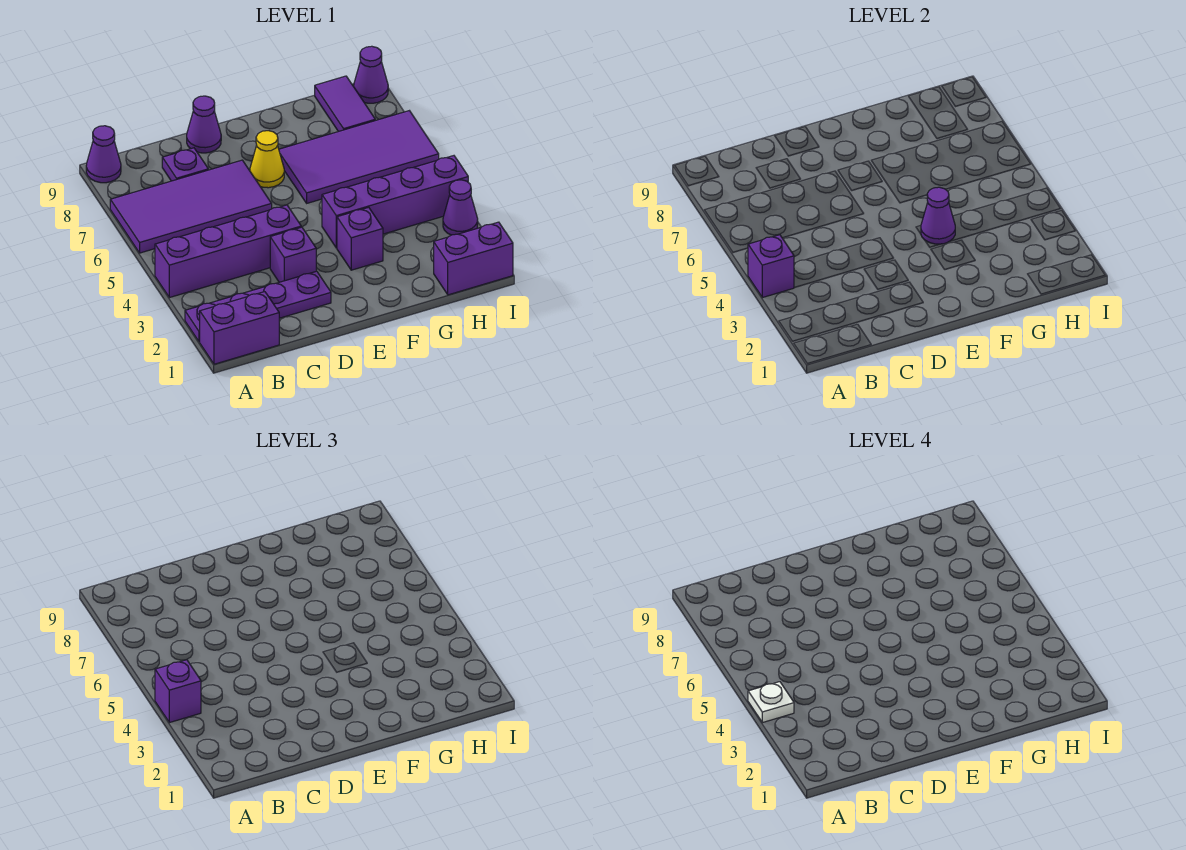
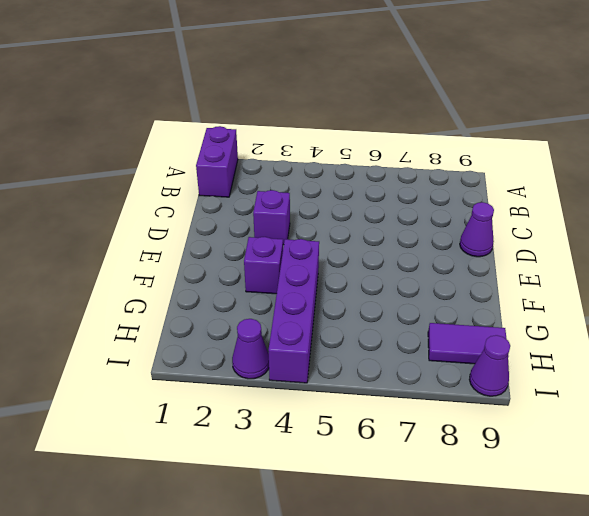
none -> purple 1x4 plate [185,271,331,342]
none -> purple 1x4 brick [155,205,301,298]
none -> purple 2x4 tile [110,160,272,253]

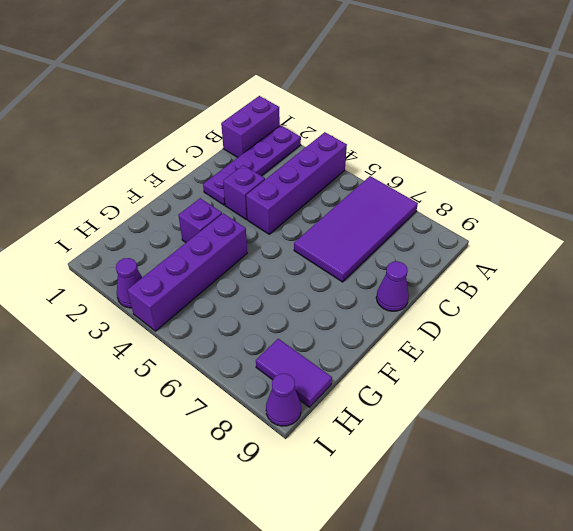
none -> purple 1x1 cone [86,126,121,183]
none -> purple 1x1 plate [162,148,208,181]
none -> yellow 1x1 cone [250,131,284,188]

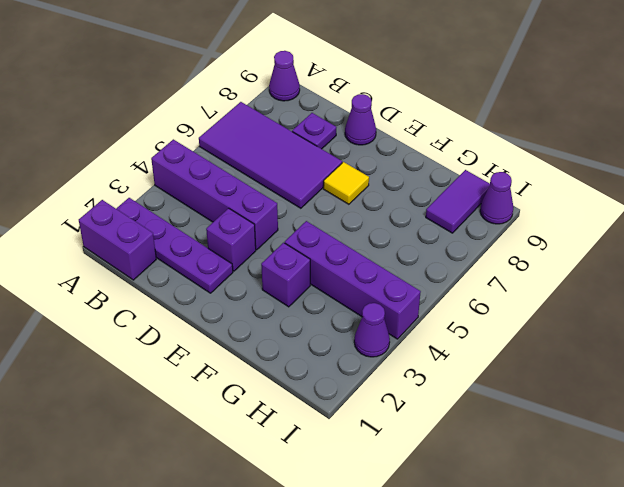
yellow 1x1 tile [323,162,369,204] -> yellow 1x1 cone [250,131,284,188]
none -> purple 2x4 tile [279,111,439,203]
none -> purple 1x2 brick [434,222,513,295]
none -> purple 1x1 brick [748,235,794,298]

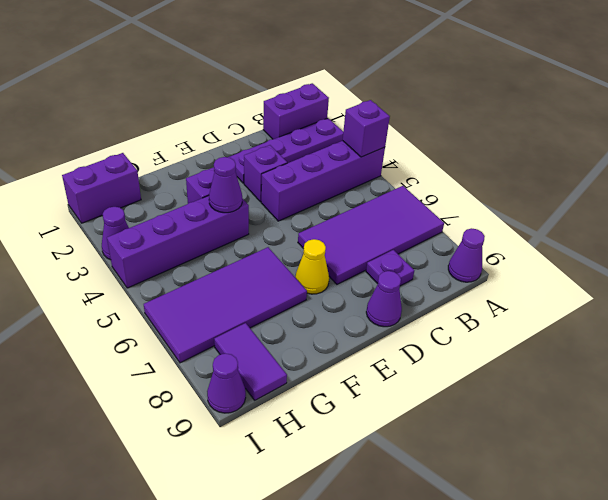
none -> purple 1x1 brick [155,660,201,723]
none -> white 1x1 plate [748,682,794,723]

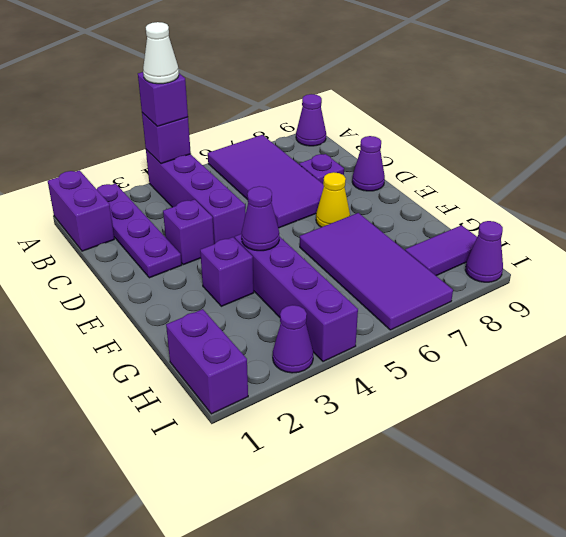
white 1x1 cone [143,22,179,84] -> white 1x1 plate [748,682,794,723]

